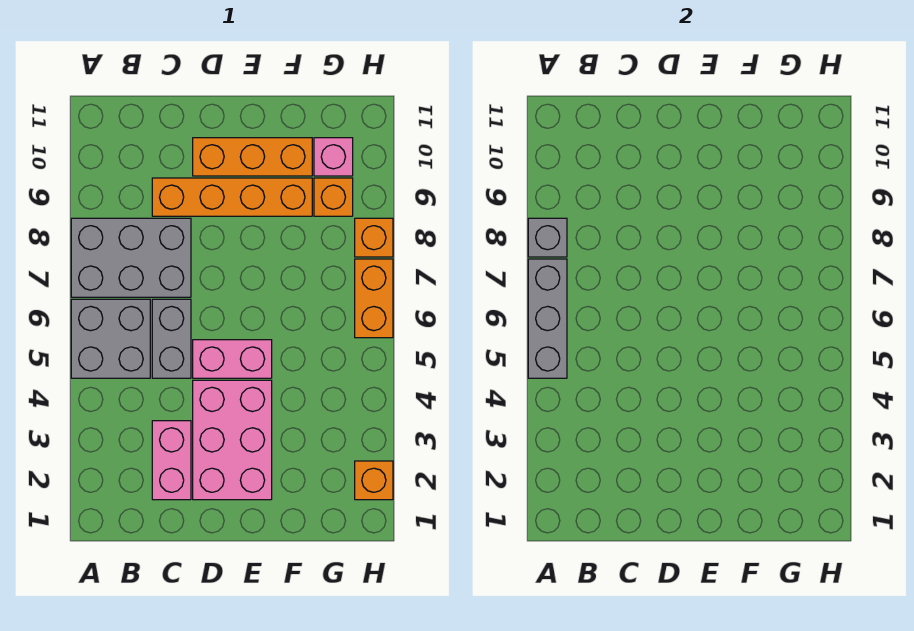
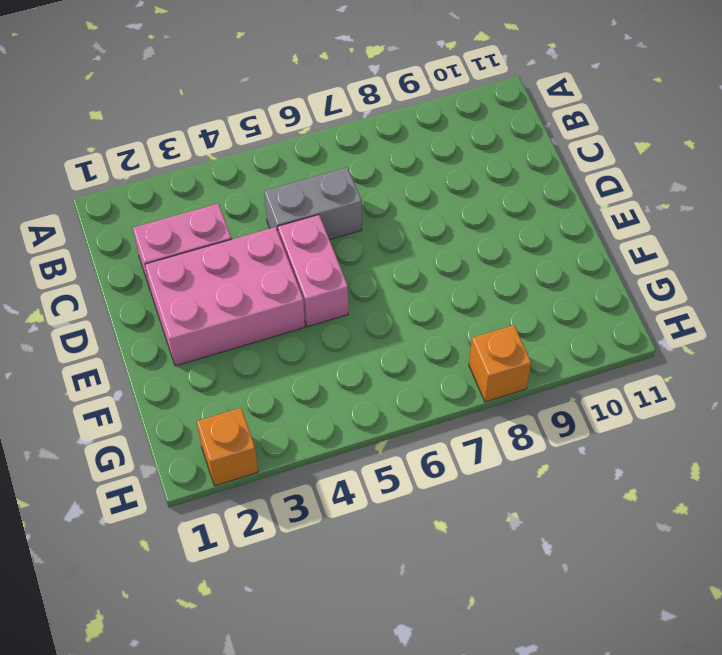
none -> grey 2x2 brick [71,299,150,378]
none -> grey 2x3 brick [71,218,191,297]
none -> orange 1x4 brick [152,178,312,216]

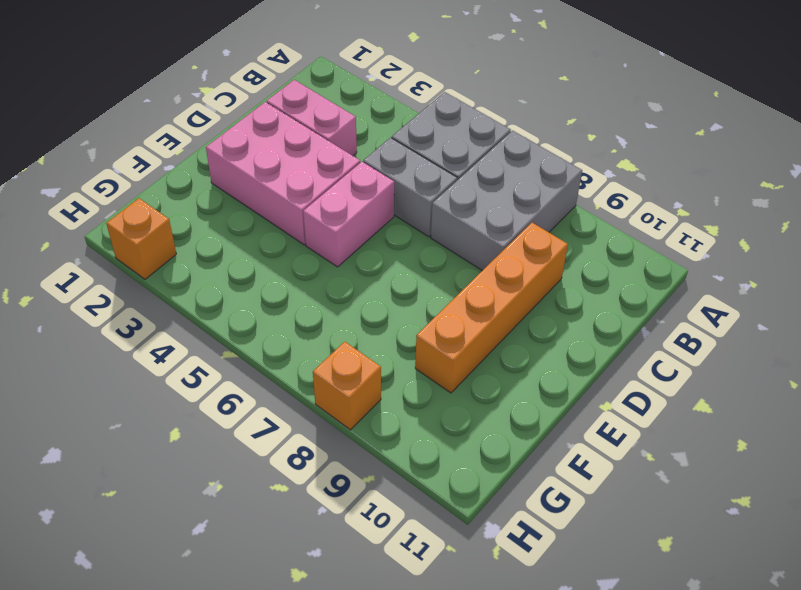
none -> orange 1x3 brick [193,138,312,176]
none -> orange 1x1 brick [314,178,353,216]
none -> pink 1x1 brick [314,138,353,176]

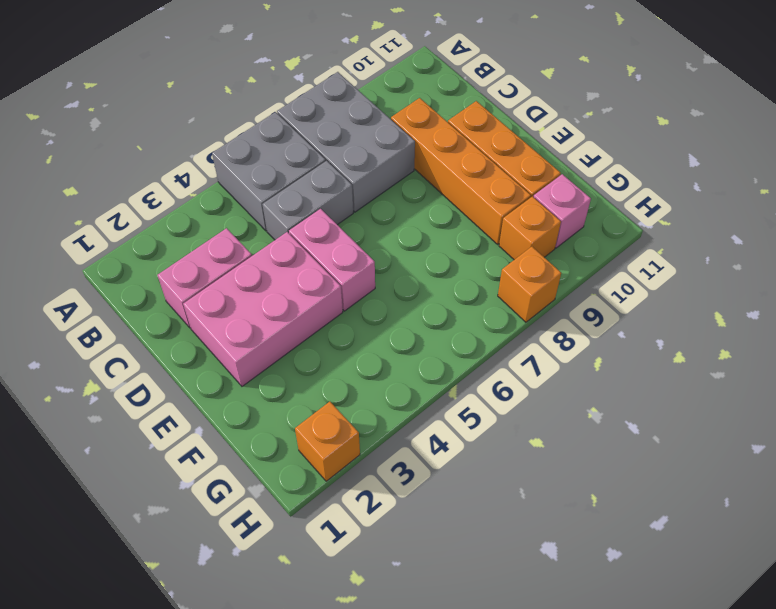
none -> orange 1x2 brick [355,259,393,338]
none -> grey 1x3 brick [528,259,567,378]
none -> grey 1x1 brick [528,218,567,257]

